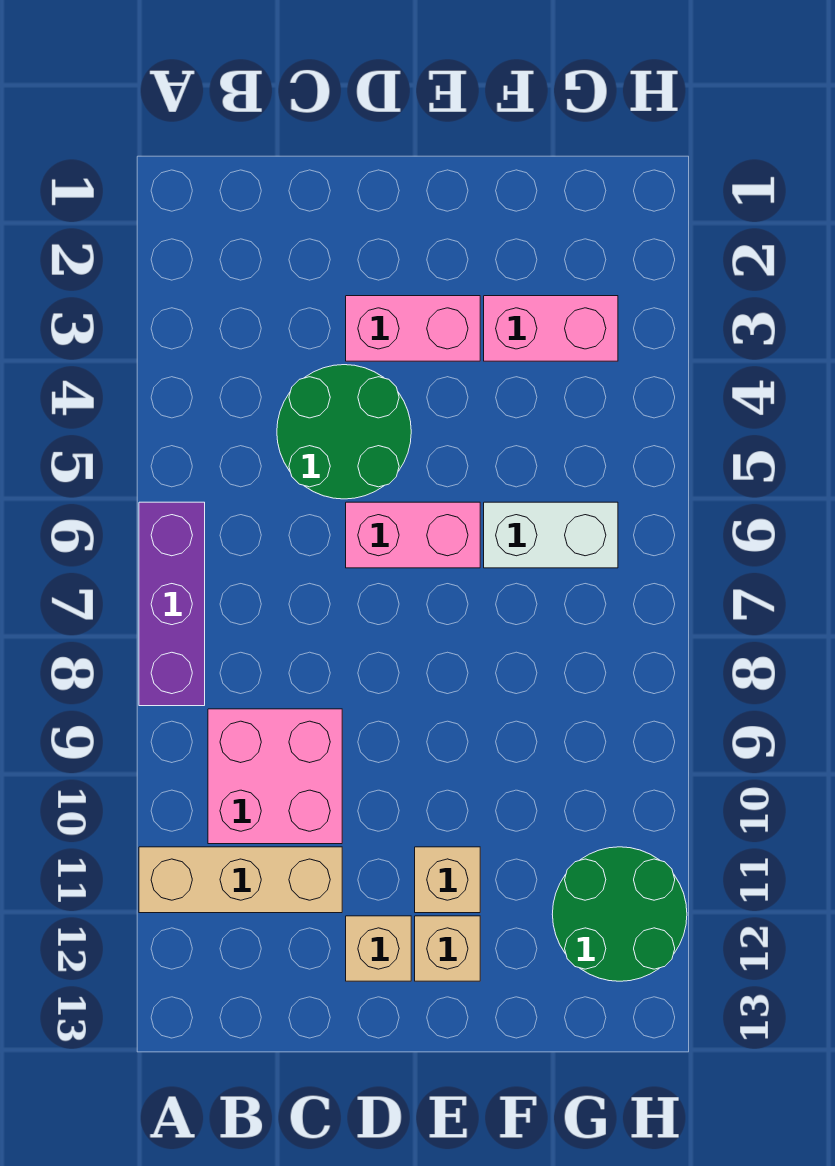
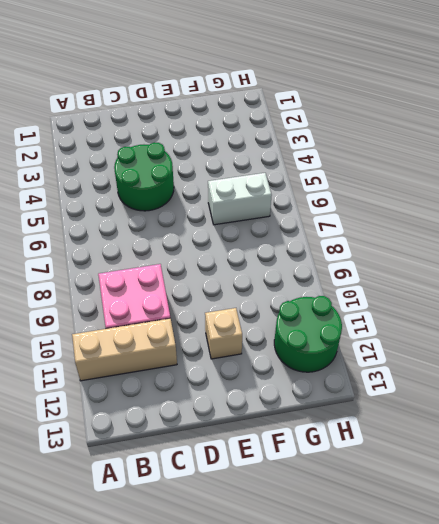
none -> purple 1x3 brick [139,502,205,706]
none -> pink 1x2 brick [346,296,480,361]
none -> pink 1x2 brick [346,502,480,568]

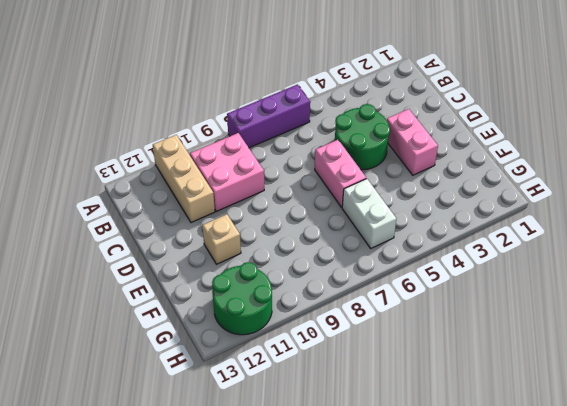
none -> tan 1x1 brick [346,916,411,981]
none -> tan 1x1 brick [415,916,480,981]
none -> pink 1x2 brick [484,296,618,361]

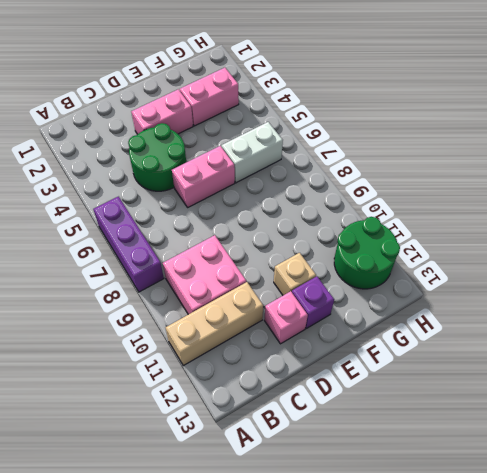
pink 1x1 brick [264,291,308,344] -> tan 1x1 brick [346,916,411,981]
purple 1x1 brick [292,276,334,328] -> tan 1x1 brick [415,916,480,981]

